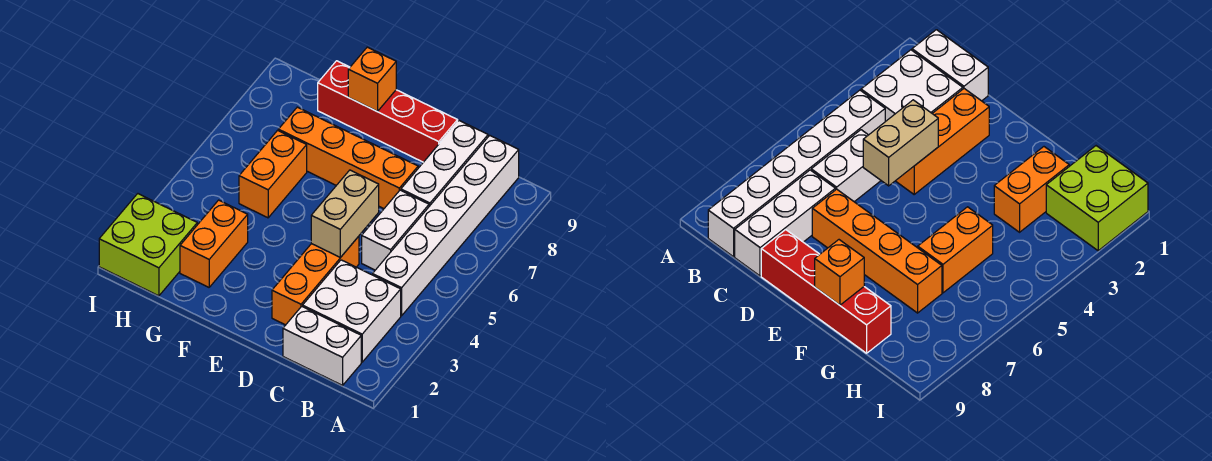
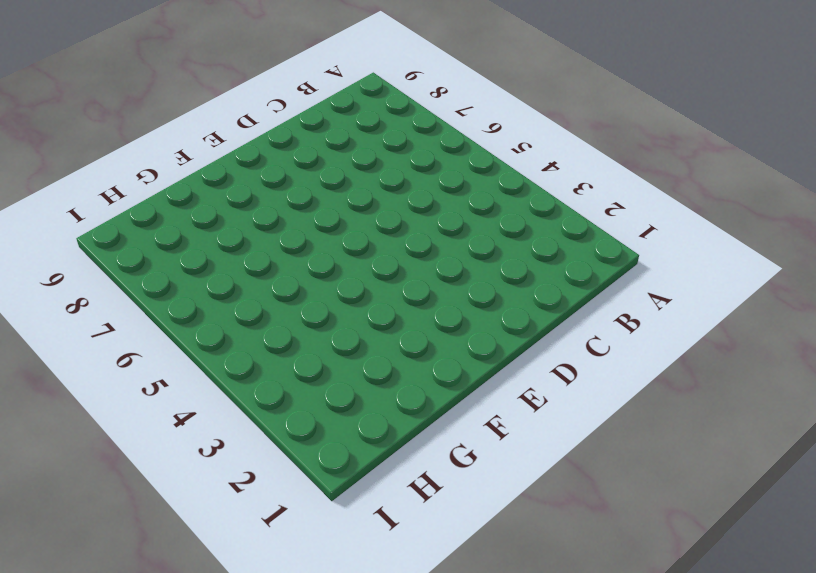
none -> white 1x2 brick [283,306,361,385]
none -> white 2x2 brick [303,260,401,362]
none -> white 1x6 brick [373,135,519,316]

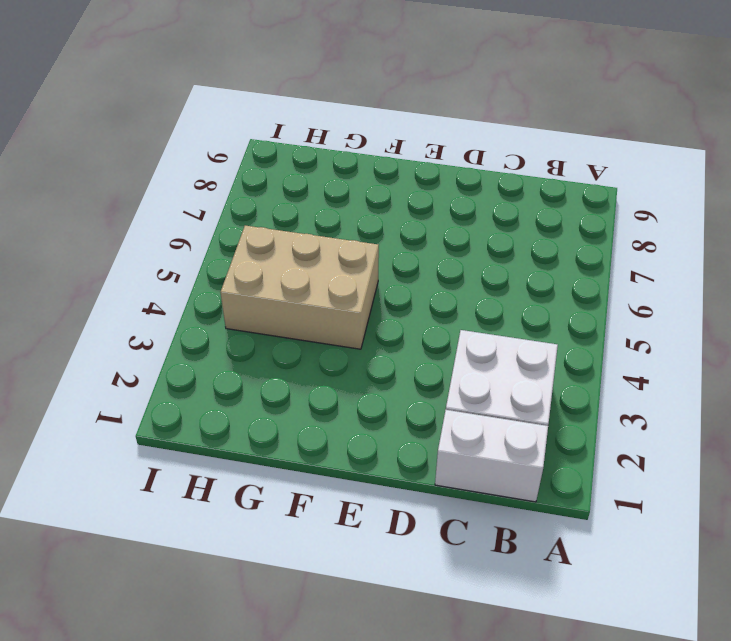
tan 2x3 brick [221,226,379,349] -> orange 1x2 brick [239,130,307,218]
none -> white 1x6 brick [373,135,519,316]
none -> white 1x2 brick [362,190,429,270]
none -> white 1x3 brick [401,121,488,206]

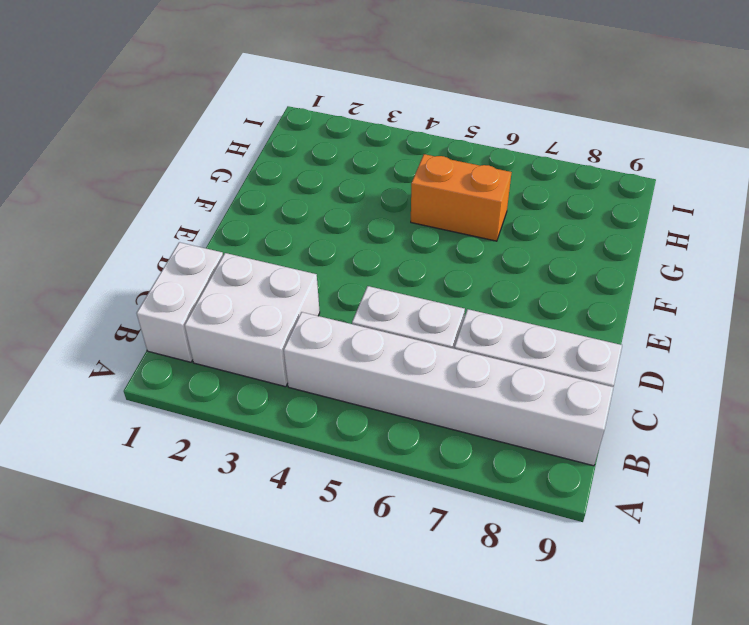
none -> orange 1x3 brick [272,236,359,325]
none -> orange 1x4 brick [278,107,418,209]
none -> red 1x4 brick [318,61,458,162]

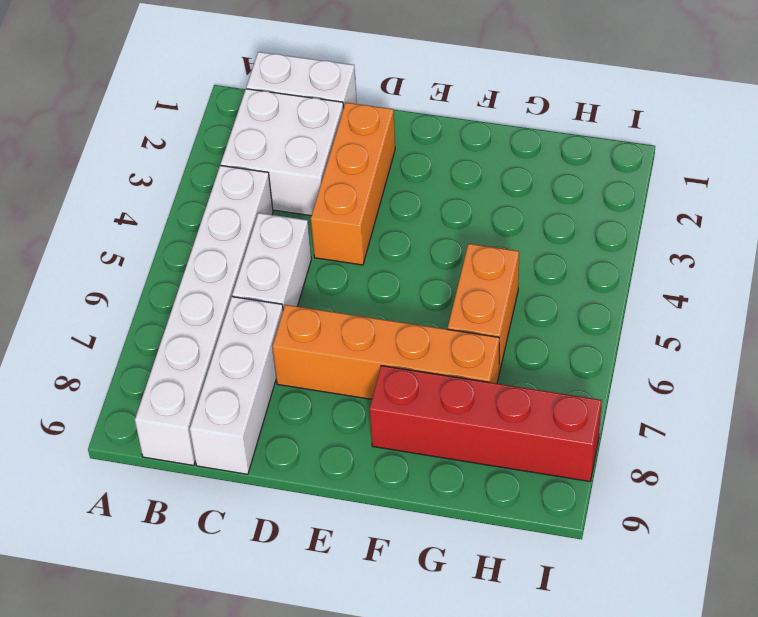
red 1x4 brick [370,366,602,482] -> red 1x4 brick moved to [318,61,458,162]
none -> orange 1x2 brick [180,200,248,287]
none -> lime 2x2 brick [99,194,197,296]
none -> tan 1x2 brick [311,170,379,257]

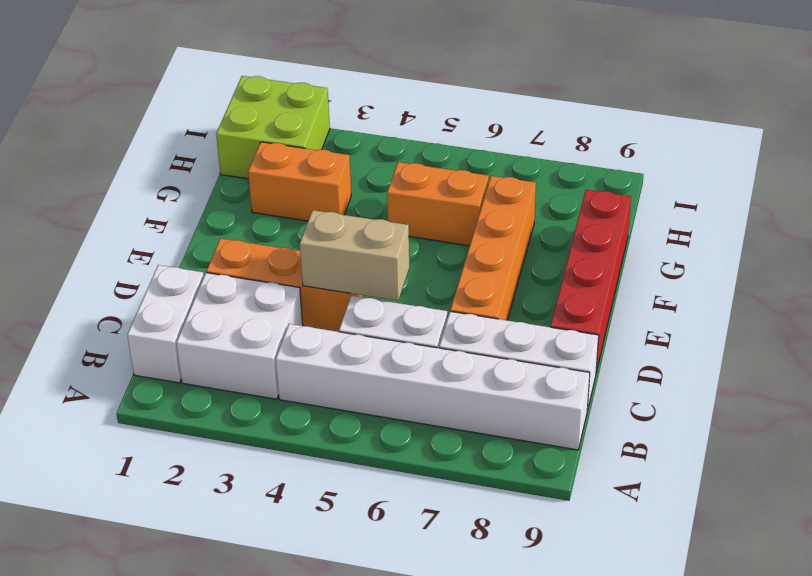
none -> orange 1x1 brick [348,47,396,111]

